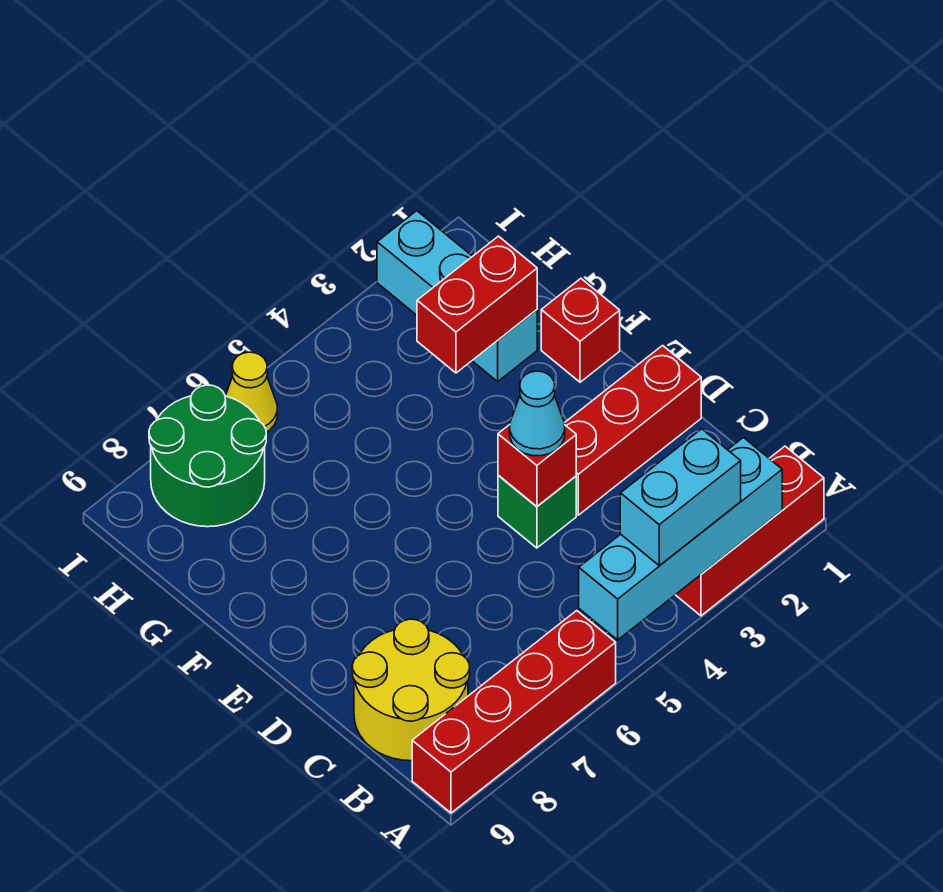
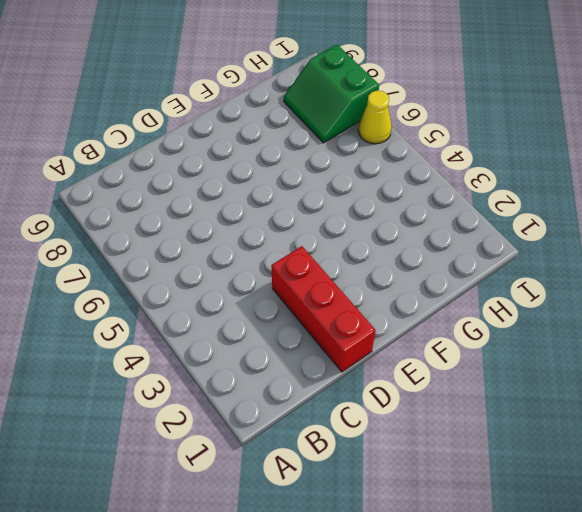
green 2x2 slope [284,45,379,143] -> green 2x2 round brick [149,385,266,527]
none -> red 1x3 brick [676,446,824,616]
none -> red 1x4 brick [412,611,616,813]
none -> yellow 2x2 round brick [352,619,470,761]

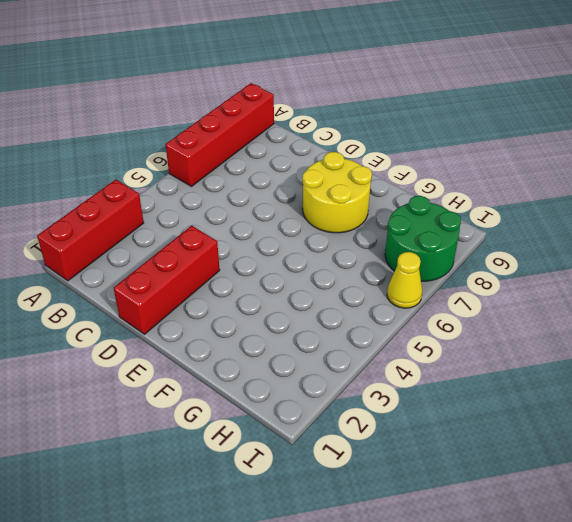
yellow 2x2 round brick [302,152,372,233] -> yellow 2x2 round brick moved to [352,619,470,761]
none -> green 1x1 brick [498,475,576,548]
none -> red 1x1 brick [541,279,620,382]
none -> cyan 1x3 brick [377,211,537,381]

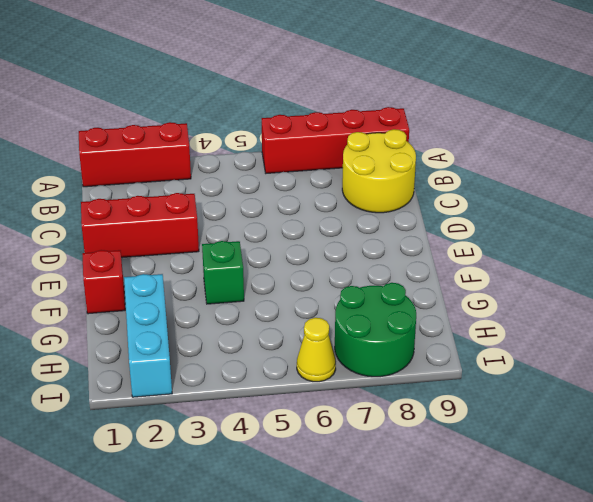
green 1x1 brick [202,241,244,304] -> green 1x1 brick moved to [498,475,576,548]
none -> cyan 1x4 brick [579,438,782,640]
none -> red 1x1 brick [498,425,576,506]
none -> red 1x2 brick [417,236,537,373]

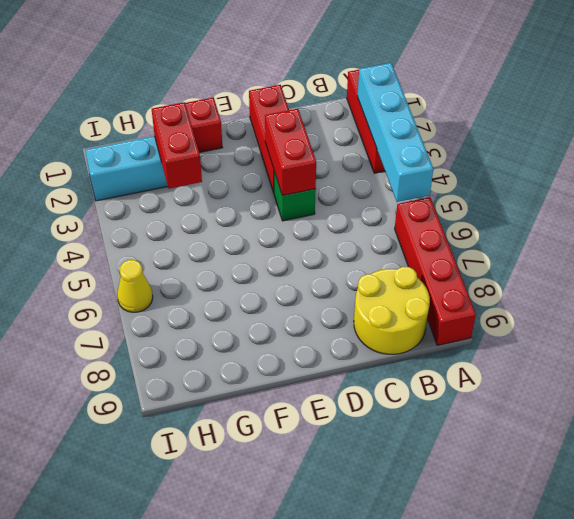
red 1x2 brick [265,109,316,195] -> red 1x1 brick [498,425,576,506]
none -> green 2x2 round brick [149,385,266,527]
none -> cyan 1x2 brick [620,429,741,565]
none -> cyan 1x1 cone [510,371,565,456]

